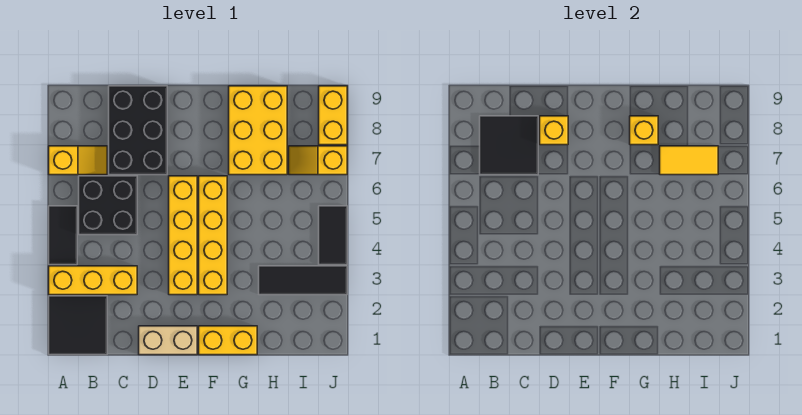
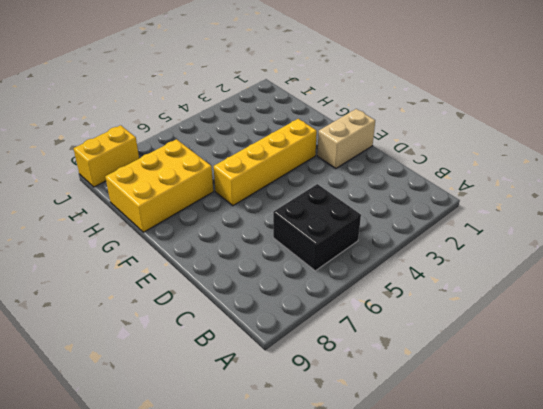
tan 1x2 brick [317,109,375,169] -> tan 1x2 brick turned to [139,326,197,355]
none -> black 2x2 tile [49,296,107,355]
none -> yellow 1x3 brick [49,266,137,295]
none -> black 1x2 tile [49,206,77,265]

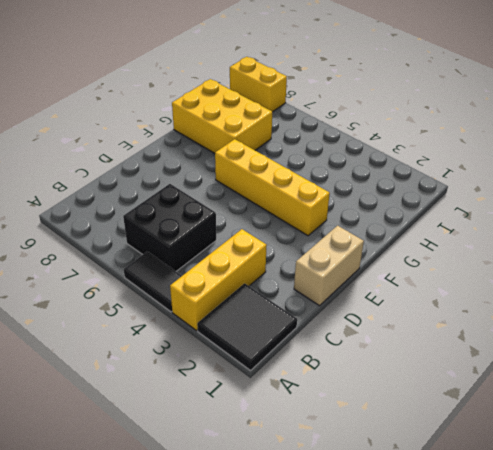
none -> yellow 1x2 slope [49,146,107,175]
none -> black 2x3 brick [109,86,167,175]
none -> yellow 1x4 brick [169,176,197,295]

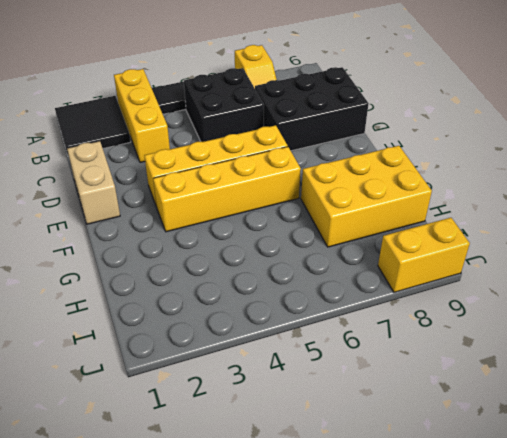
none -> yellow 1x2 brick [199,326,257,355]
none -> black 1x3 tile [259,266,347,295]
none -> yellow 1x2 slope [289,146,347,175]

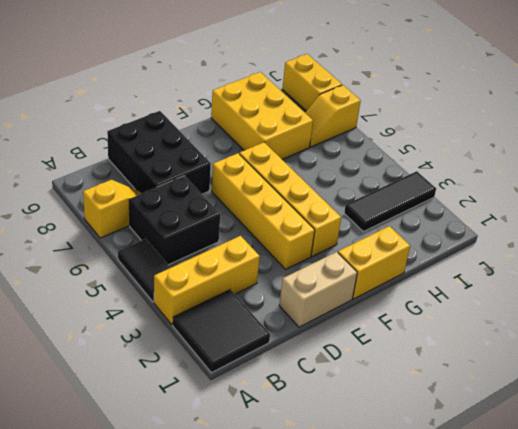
none -> black 1x2 tile [319,206,347,265]
none -> black 2x2 tile [480,116,538,175]
none -> yellow 1x1 brick [540,116,568,145]

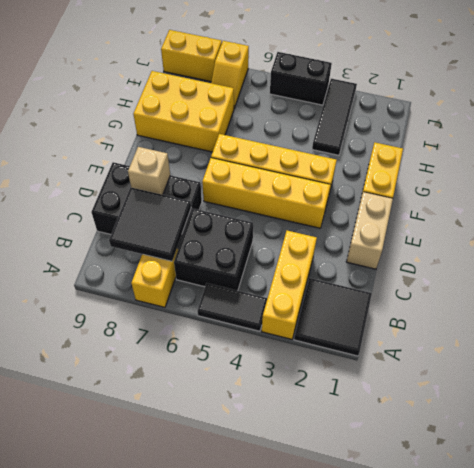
tan 1x1 brick [128,147,170,195] -> yellow 1x1 brick [540,116,568,145]
black 1x2 brick [270,52,332,105] -> black 1x2 tile [319,206,347,265]
none -> yellow 1x1 brick [630,116,658,145]
none -> yellow 1x2 tile [660,146,718,175]

